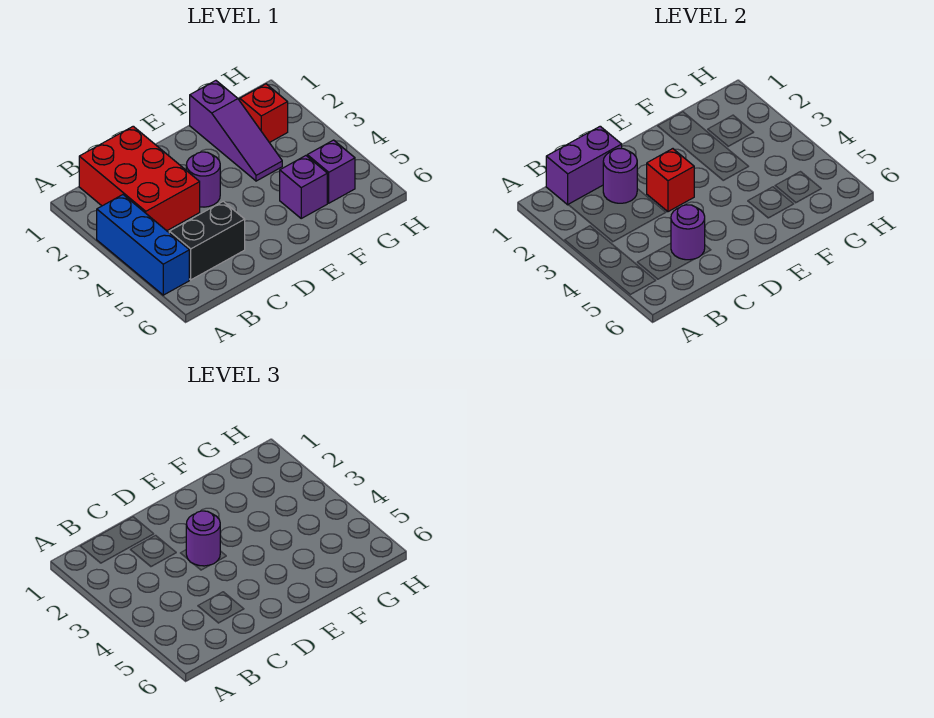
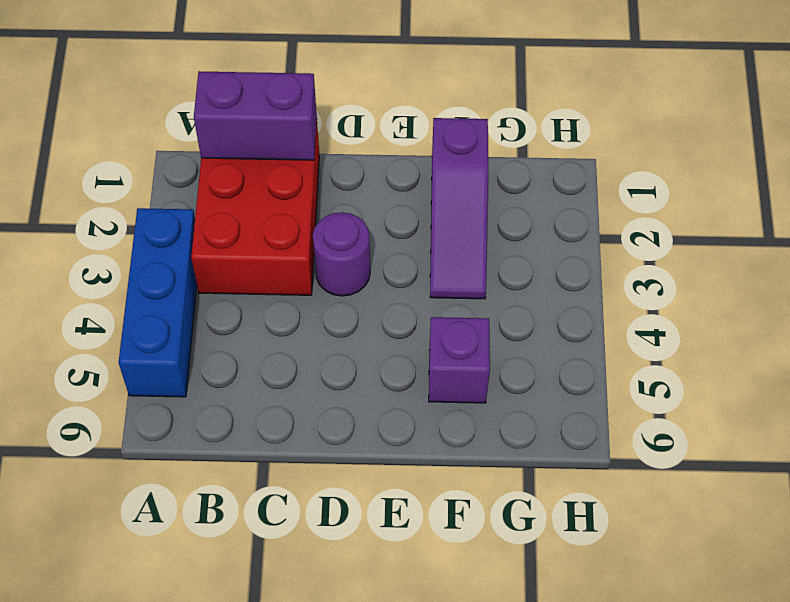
none -> black 1x2 brick [169,201,245,280]
none -> red 1x1 brick [240,84,288,143]
none -> purple 1x1 brick [307,140,355,203]

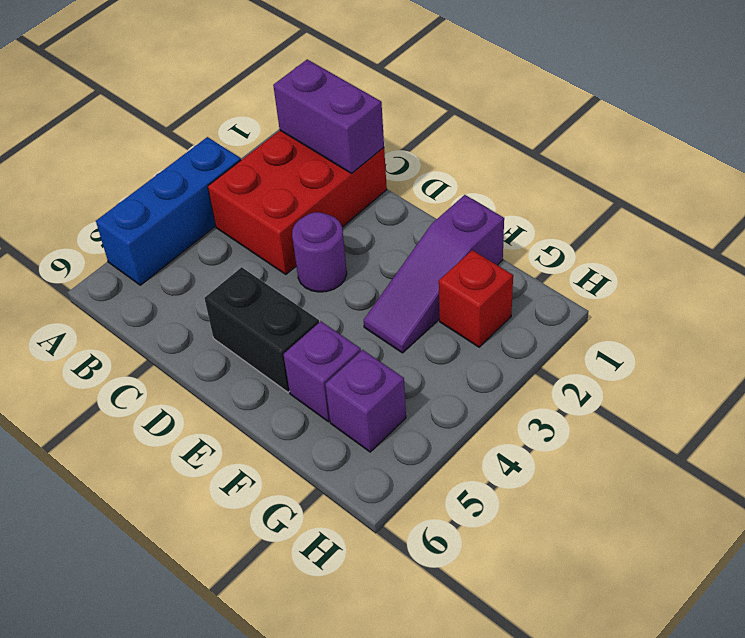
black 1x2 brick [204,267,319,392] -> black 1x2 brick moved to [169,201,245,280]
none -> purple 1x1 round brick [603,149,637,203]
none -> purple 1x1 round brick [671,205,705,260]
none -> red 1x1 brick [647,149,694,212]

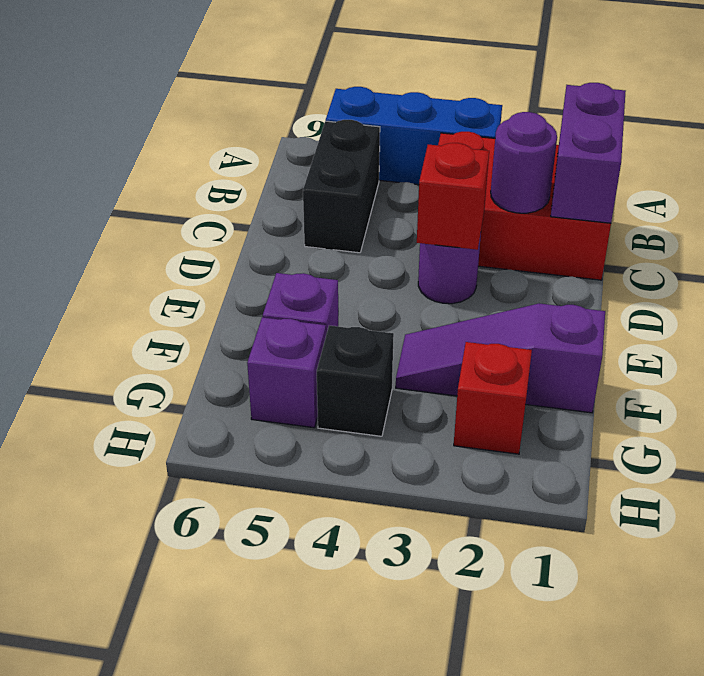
black 1x1 brick [317,325,394,436] -> none
none -> purple 1x1 round brick [671,205,705,260]
none -> purple 1x1 round brick [186,511,220,566]

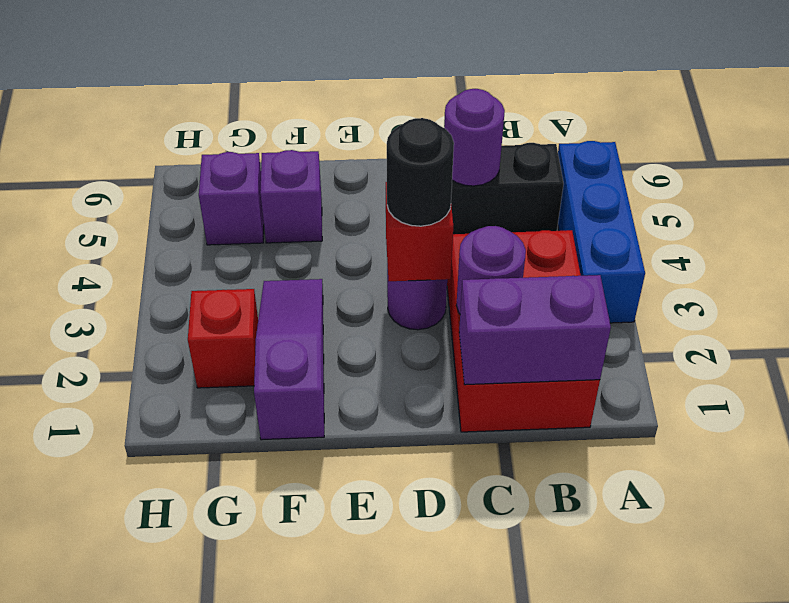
black 1x1 round brick [387,118,454,226] -> purple 1x1 round brick [186,511,220,566]

